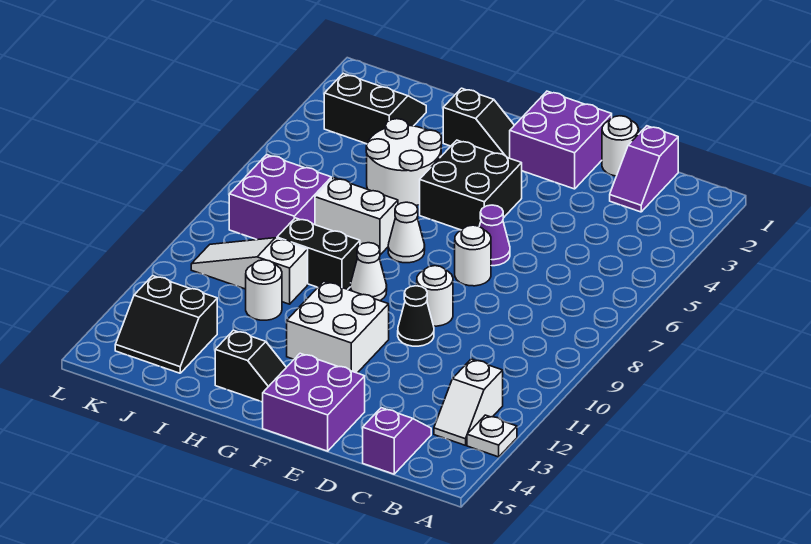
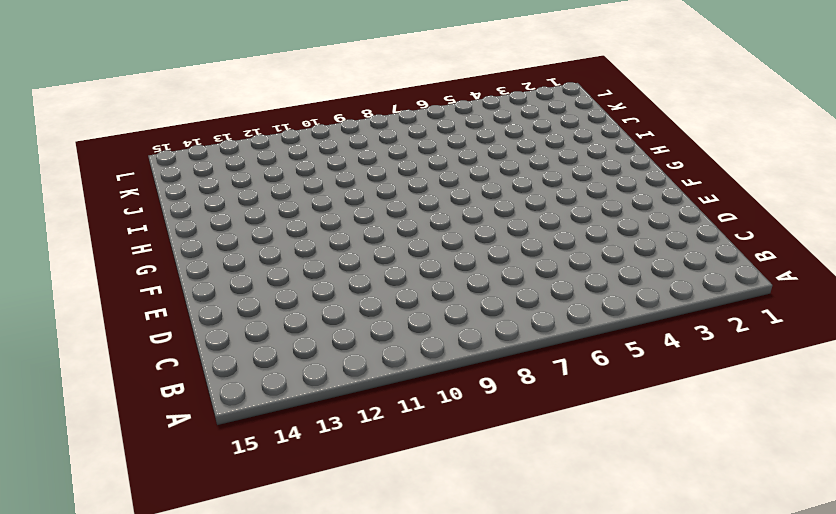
none -> white 1x1 plate [467,415,517,457]
none -> white 1x2 slope [434,359,503,445]
none -> purple 1x2 slope [610,126,678,212]

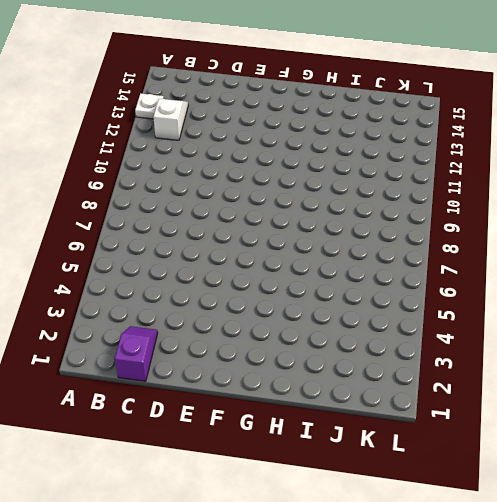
none -> purple 1x2 slope [363,408,431,474]
none -> white 1x1 round brick [602,116,638,176]
none -> purple 2x2 brick [510,91,612,189]

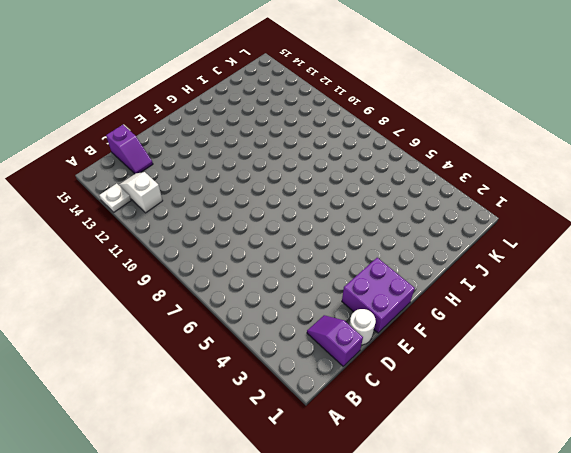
none -> purple 1x1 cone [479,205,510,266]
none -> white 1x1 round brick [455,225,491,286]
none -> white 1x1 round brick [417,266,453,326]

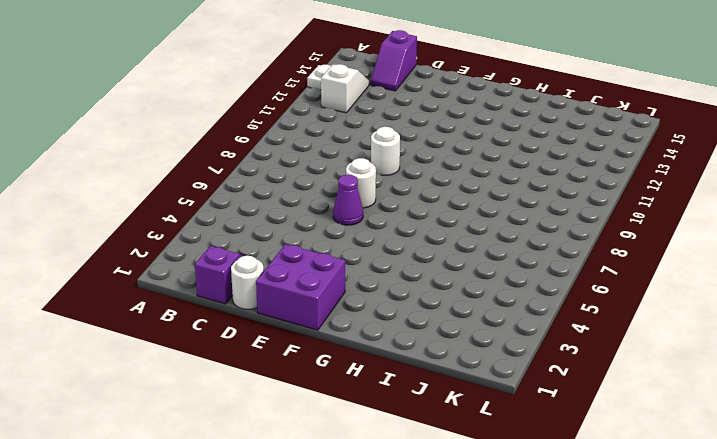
none -> black 1x1 cone [398,286,434,346]
none -> purple 2x2 brick [263,353,365,451]
none -> black 2x2 brick [420,140,522,230]

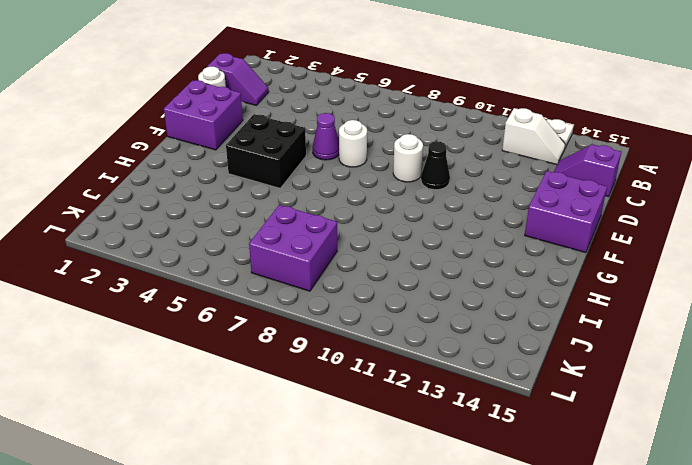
none -> white 2x2 brick [287,281,389,373]
none -> black 1x2 slope [443,88,514,158]
none -> white 1x1 cone [388,202,425,263]

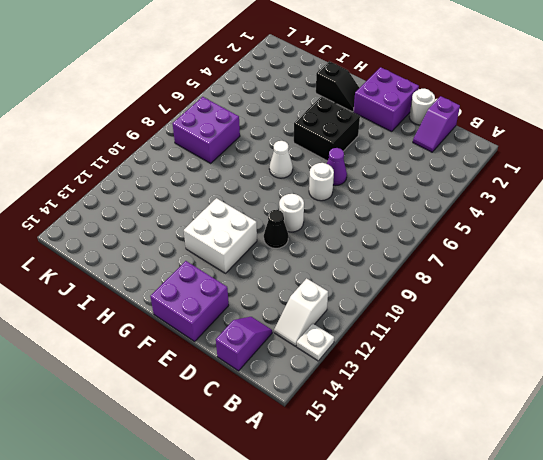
none -> white 1x1 cone [350,243,387,301]
none -> black 1x2 slope [215,330,286,402]
none -> white 2x2 round brick [366,119,442,205]

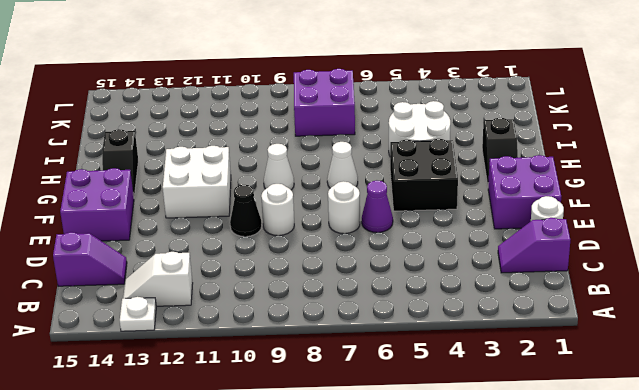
none -> white 1x2 brick [315,178,398,255]
none -> black 1x2 brick [277,218,360,290]
none -> white 1x3 slope [191,238,308,304]

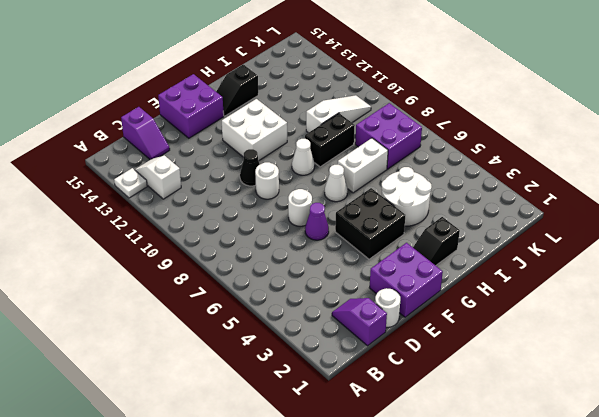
none -> white 1x1 round brick [246,260,282,320]
none -> black 2x2 slope [324,73,426,144]
none -> black 2x2 slope [115,276,217,373]

